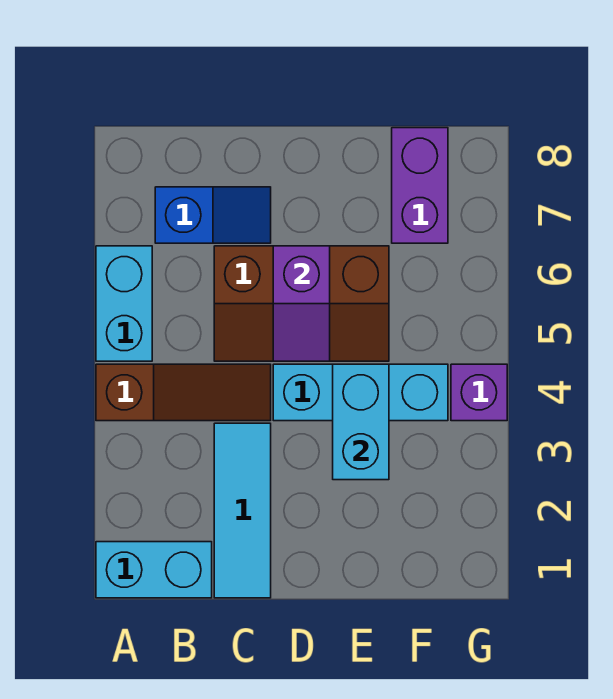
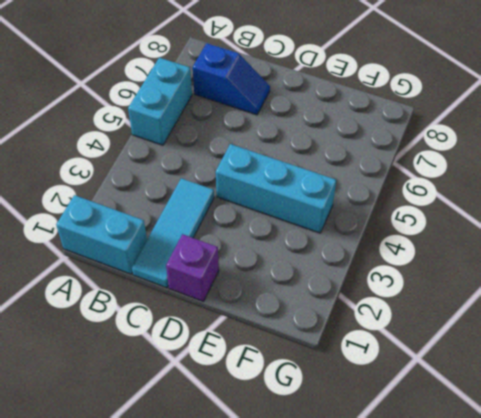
purple 1x1 brick [166,234,219,301] -> purple 1x1 brick moved to [451,364,507,421]
none -> brown 1x3 slope [96,364,271,421]
none -> brown 2x3 slope [214,246,389,361]

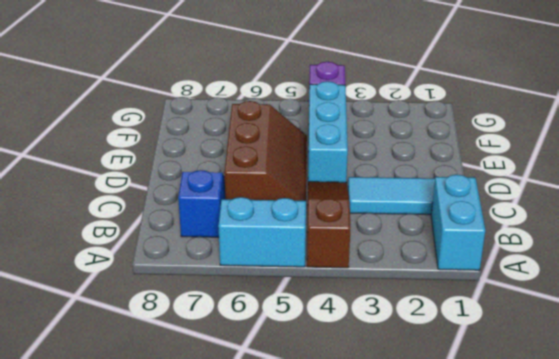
none -> purple 1x2 brick [392,128,448,243]
none -> purple 1x2 slope [273,246,330,361]

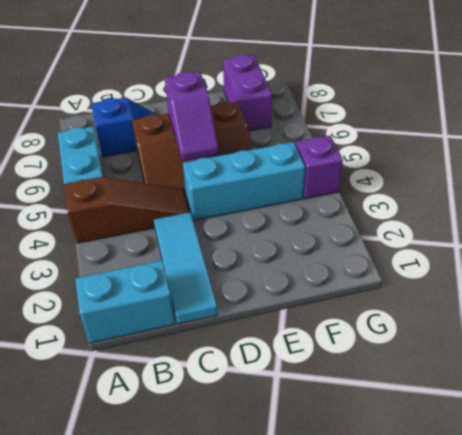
none -> cyan 1x2 brick [333,364,389,480]

